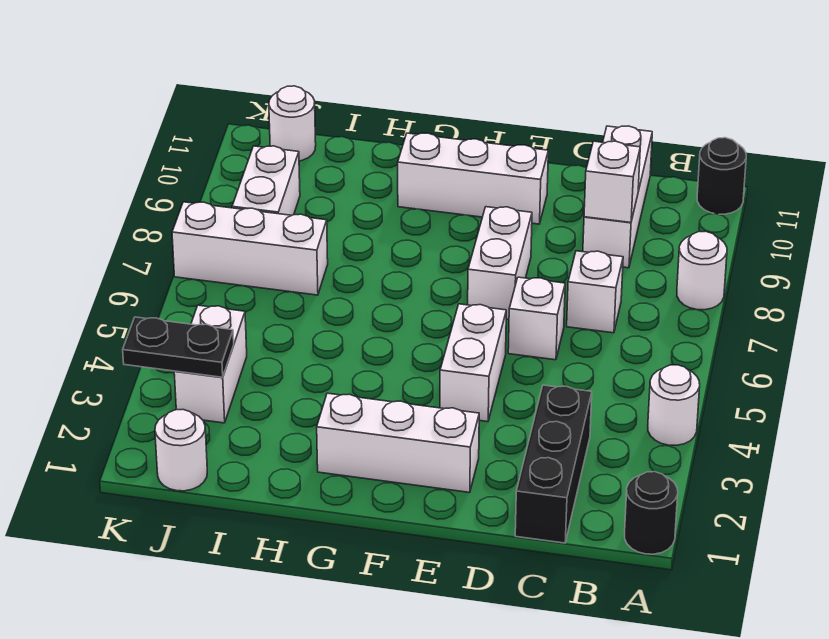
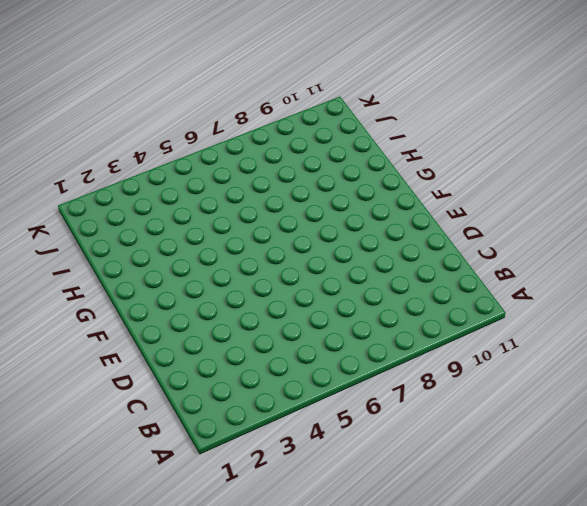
none -> black 1x1 round brick [625,472,678,554]
none -> white 1x1 round brick [648,365,700,445]
none -> white 1x1 round brick [677,231,727,310]

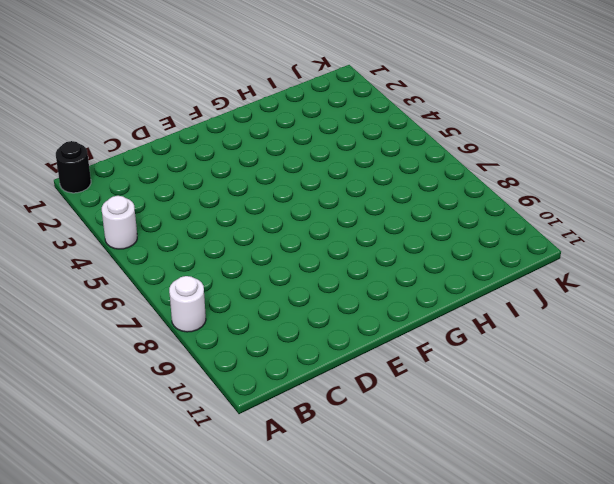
none -> black 1x1 round brick [697,138,746,214]
none -> black 1x3 brick [515,385,592,543]
none -> white 1x1 brick [567,251,623,333]

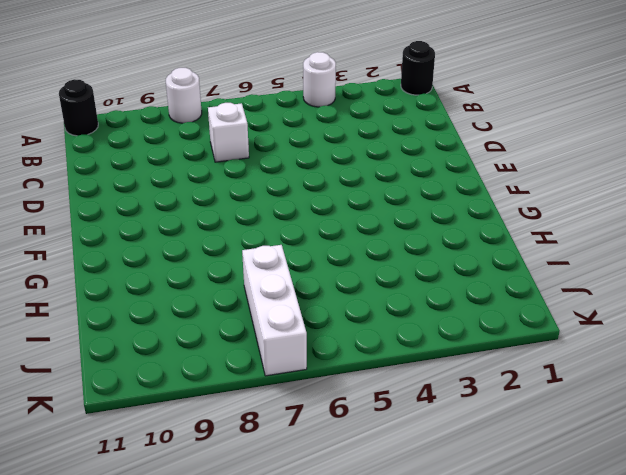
none -> black 1x3 brick [515,385,592,543]
none -> white 1x3 brick [583,126,652,268]
none -> white 1x1 brick [508,277,565,360]

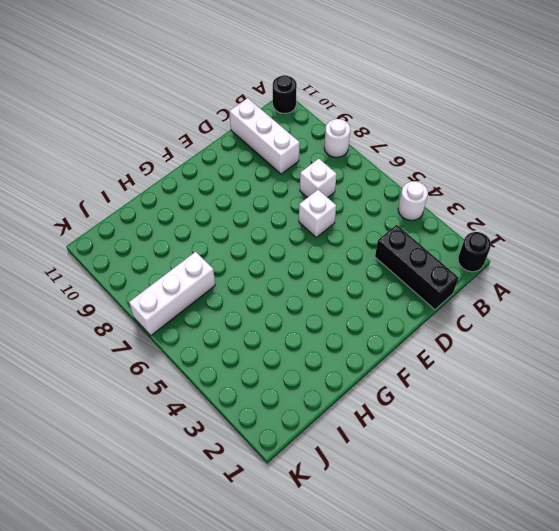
none -> white 1x3 brick [317,393,479,493]
none -> white 1x2 brick [440,304,506,422]
none -> white 1x2 brick [468,207,532,319]

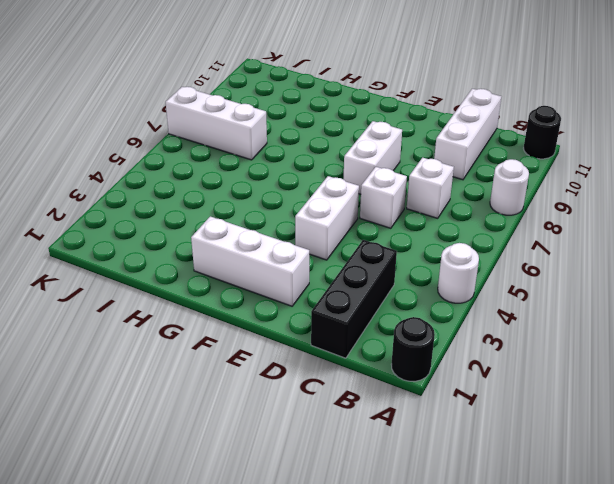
none -> white 1x3 brick [398,133,548,224]
none -> white 1x1 round brick [155,410,207,491]
none -> white 1x2 brick [174,305,247,423]

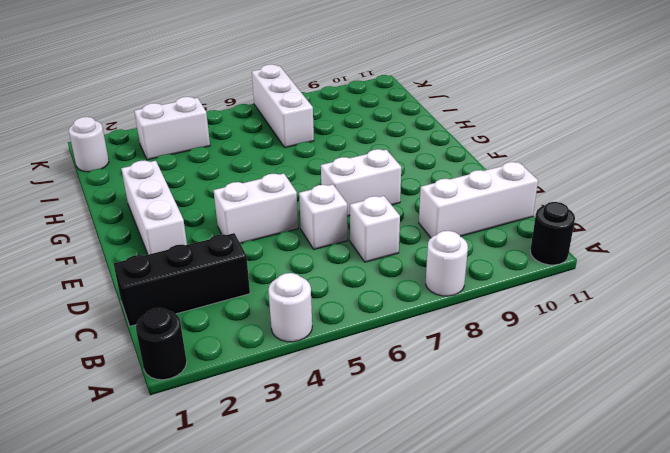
none -> white 1x3 brick [398,133,548,224]
none -> white 1x2 brick [232,146,300,215]
none -> white 1x1 round brick [269,86,316,161]

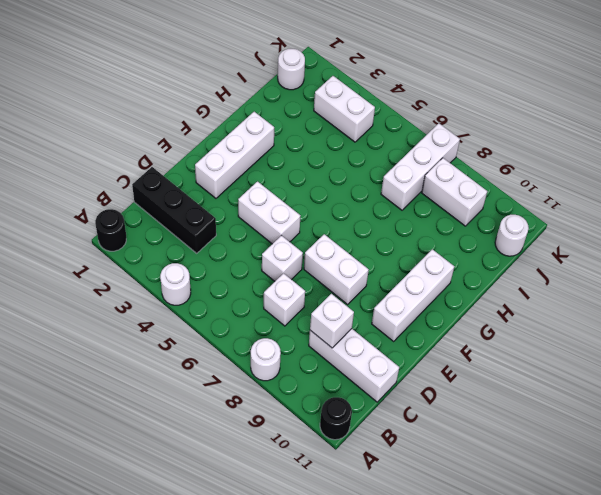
none -> black 1x2 plate [123,317,234,377]

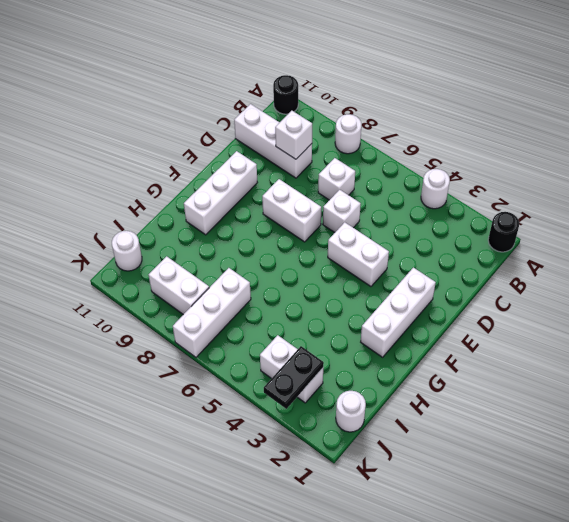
none -> black 1x3 brick [515,385,592,543]

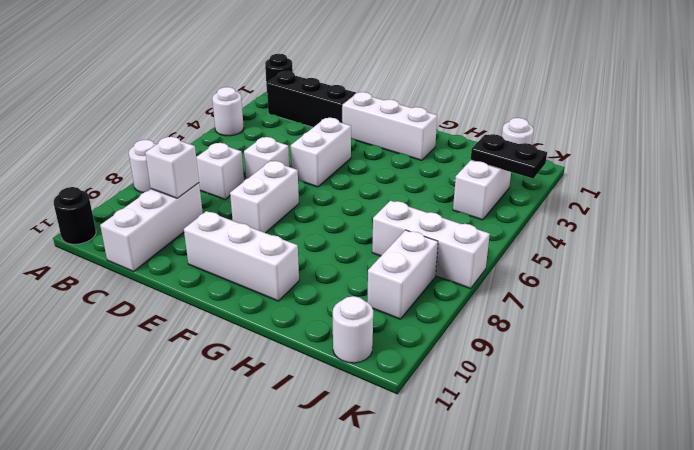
black 1x3 brick [267,71,356,127] -> black 1x3 brick turned to [515,385,592,543]

